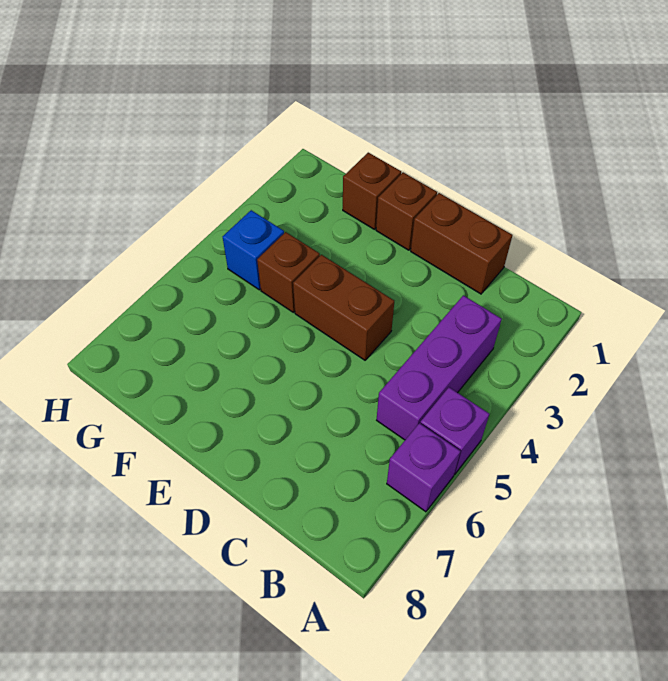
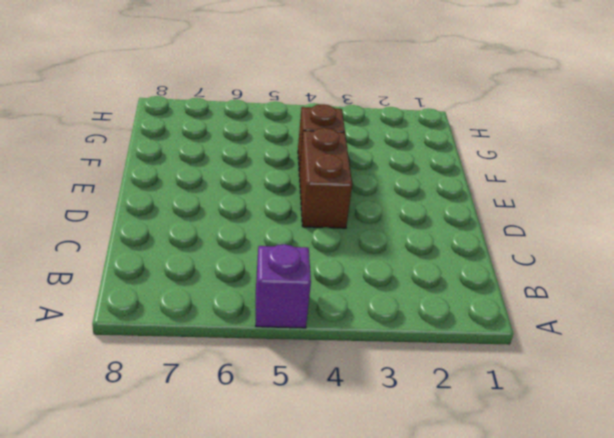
none -> purple 1x1 brick [387,423,460,512]
none -> purple 1x3 brick [377,295,502,440]

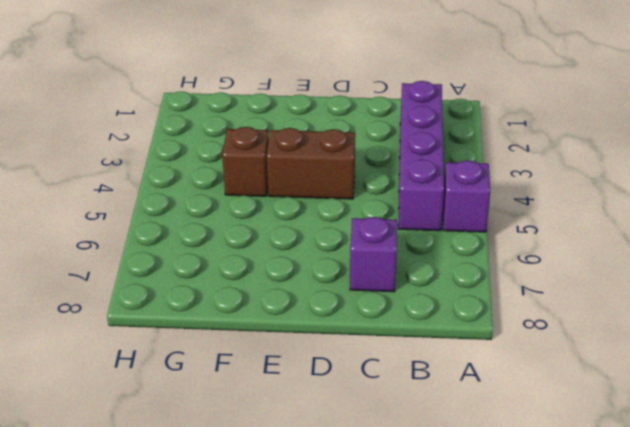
purple 1x4 brick [398,81,444,231] -> purple 1x3 brick [377,295,502,440]
purple 1x1 brick [350,217,397,292] -> purple 1x1 brick moved to [387,423,460,512]
none -> brown 1x2 brick [411,193,512,294]
none -> brown 1x1 brick [376,173,437,250]

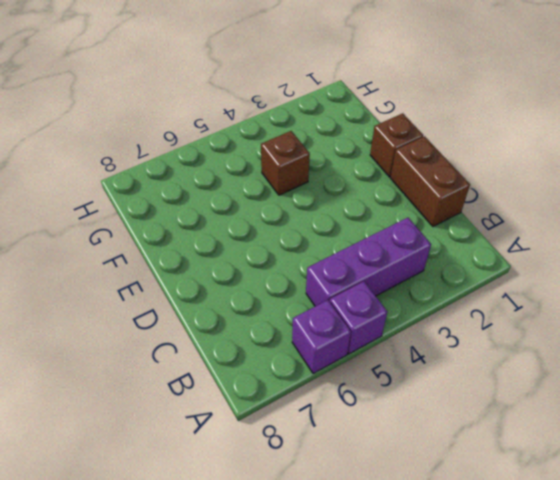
none -> brown 1x2 brick [293,255,394,360]
none -> brown 1x1 brick [343,153,401,229]

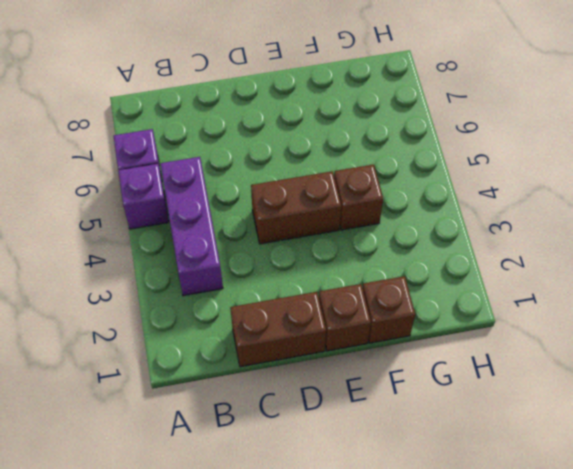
none -> blue 1x1 brick [223,210,284,290]

